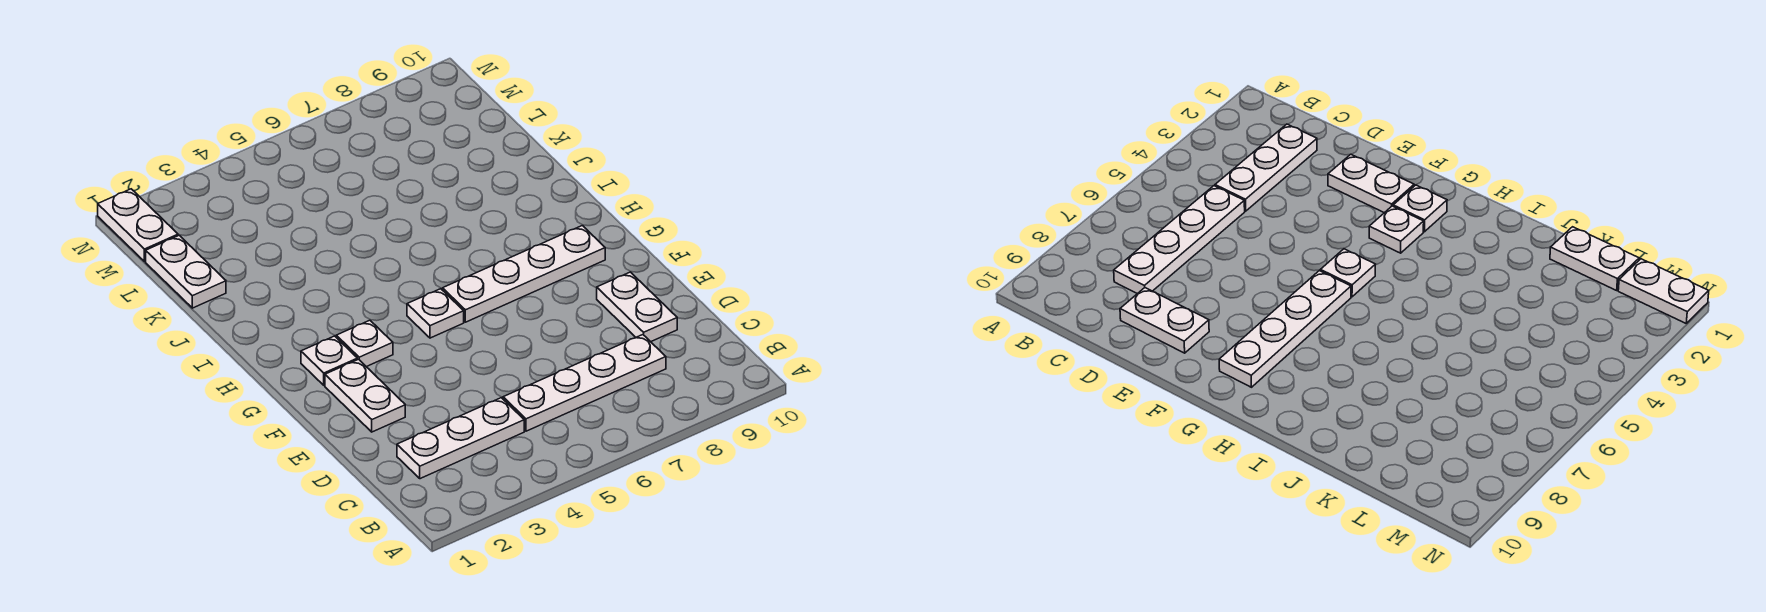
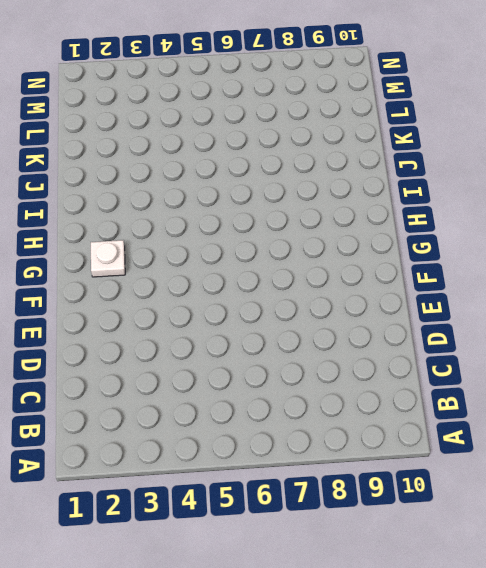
none -> white 1x3 plate [397,398,524,479]
none -> white 1x4 plate [503,335,666,431]

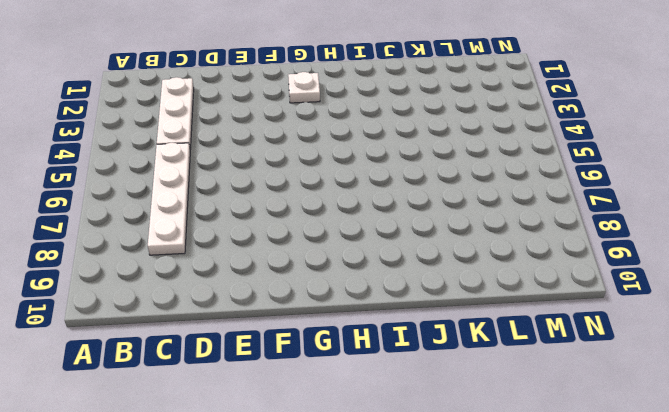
none -> white 1x2 plate [597,272,677,342]
none -> white 1x2 plate [325,359,405,432]

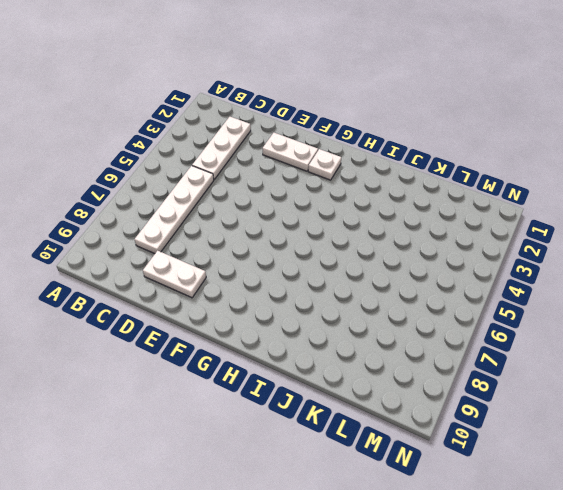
none -> white 1x1 plate [336,320,393,367]
none -> white 1x1 plate [407,289,464,338]

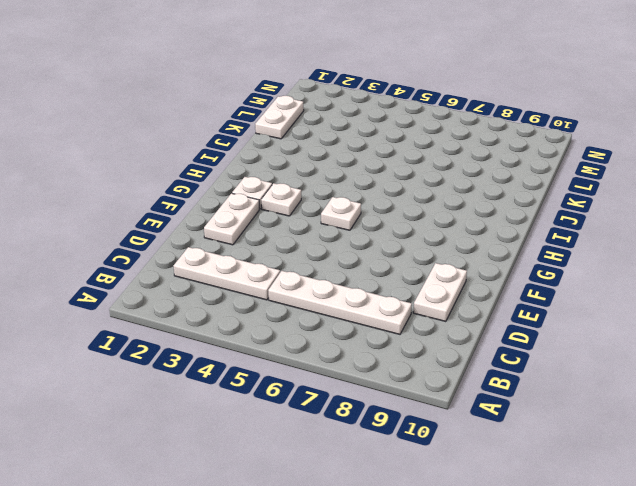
none -> white 1x4 plate [443,226,605,322]
none -> white 1x2 plate [98,189,178,262]

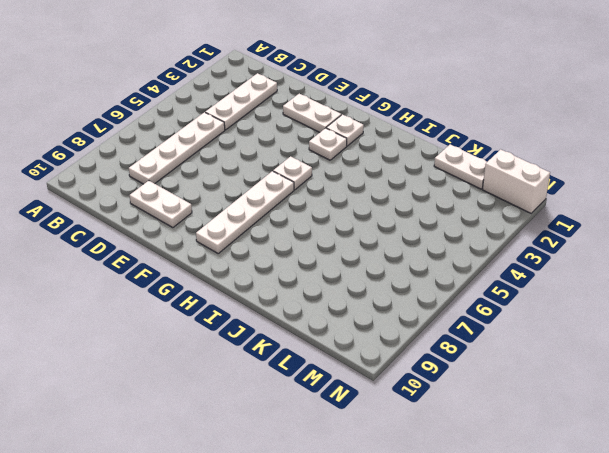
white 1x2 brick [482,149,550,213] -> white 1x2 plate [98,189,178,262]

